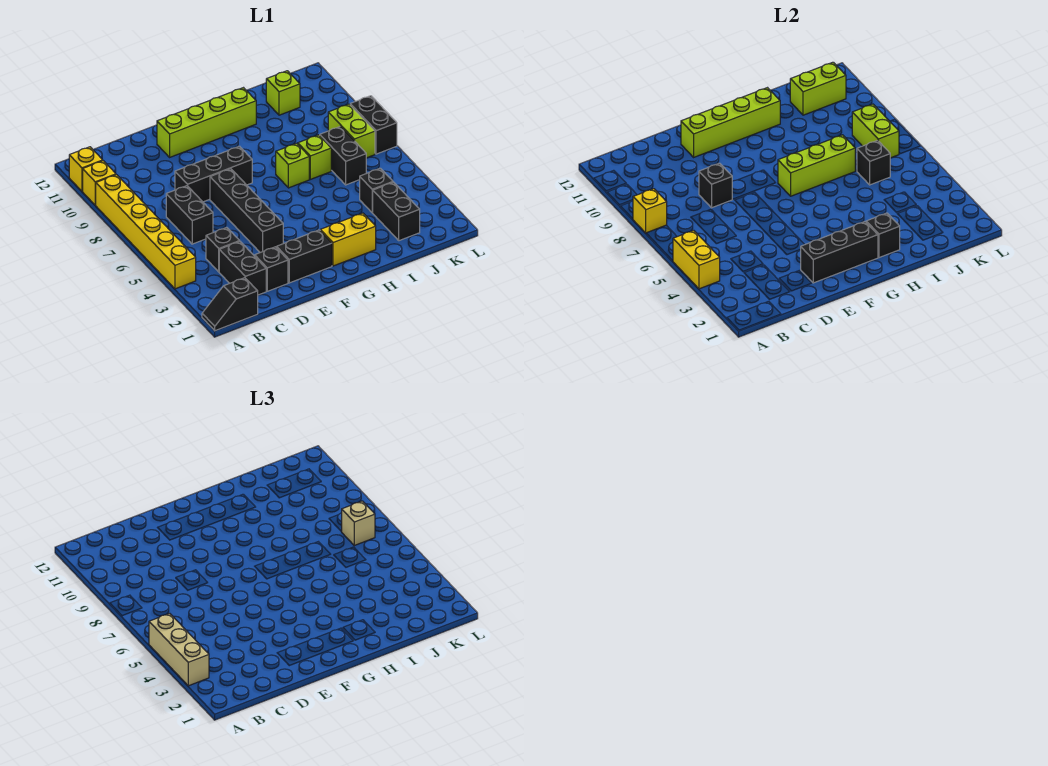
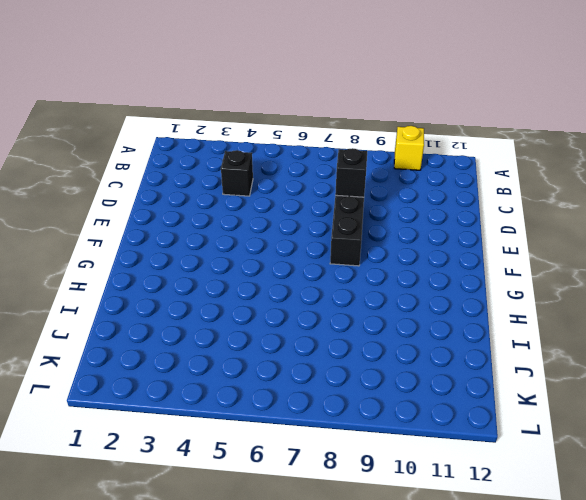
none -> black 1x2 slope [202,278,258,331]
none -> yellow 1x6 brick [96,175,196,289]
none -> yellow 1x1 brick [69,147,103,191]
none -> black 1x2 brick [219,242,266,295]

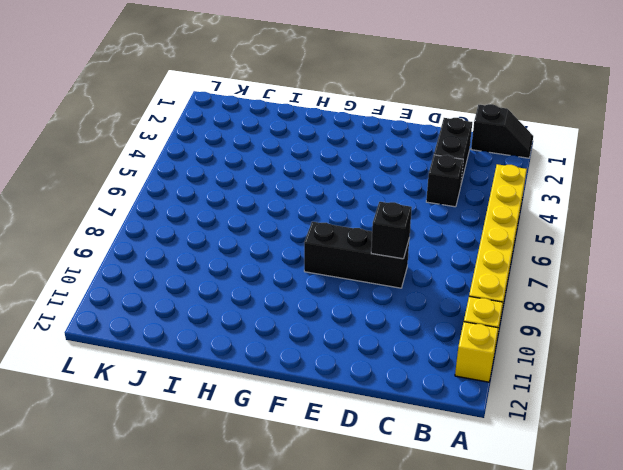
none -> black 1x2 brick [166,186,213,244]
none -> black 1x1 brick [255,247,288,291]
none -> black 1x2 brick [277,230,332,283]
none -> black 1x4 brick [210,169,283,253]

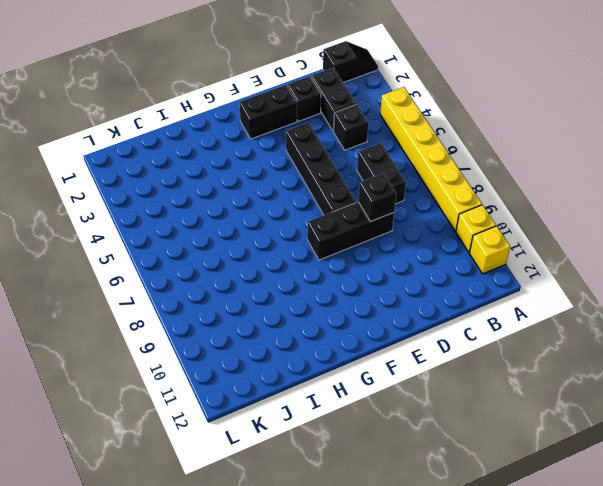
none -> lime 1x4 brick [157,88,256,157]
none -> yellow 1x2 brick [320,213,376,266]
none -> lime 1x1 brick [276,143,309,188]
none -> lime 1x1 brick [298,135,331,179]

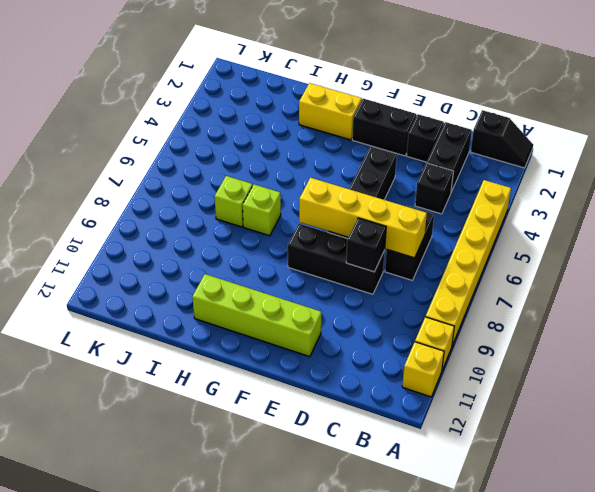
yellow 1x4 brick [299,178,427,258] -> none
none -> black 1x2 brick [373,182,420,241]
none -> black 1x1 brick [360,168,393,213]
none -> black 1x2 brick [320,126,366,185]
none -> lime 1x1 brick [266,71,300,115]

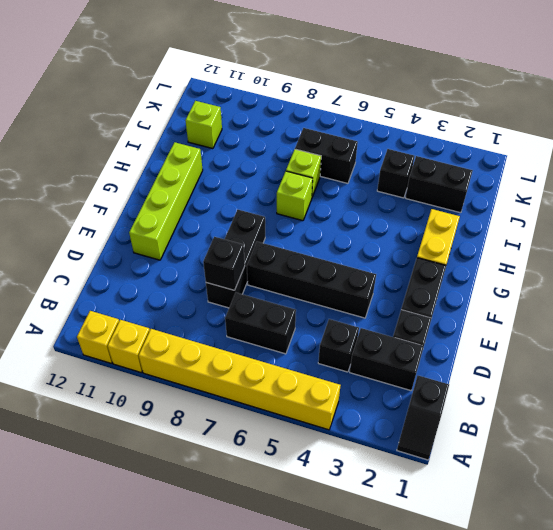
none -> lime 1x2 brick [328,104,375,158]
none -> black 1x2 brick [350,96,397,154]
none -> yellow 1x2 brick [673,230,720,289]
none -> yellow 1x1 brick [633,189,667,233]

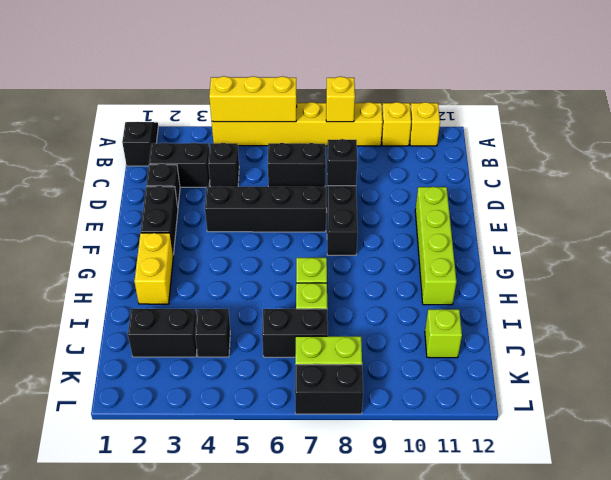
yellow 1x3 brick [209,76,297,122] -> yellow 1x2 brick [673,230,720,289]
none -> black 1x3 brick [800,222,878,283]
none -> lime 1x4 brick [681,88,780,157]
none -> lime 1x3 brick [778,135,855,196]
none -> black 1x1 brick [866,213,900,258]

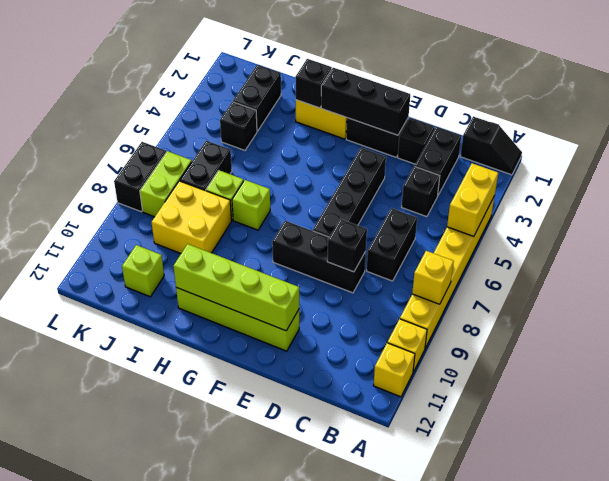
yellow 2x2 brick [152,181,232,253] -> none
none -> lime 1x3 brick [778,135,855,196]
none -> black 1x1 brick [857,140,890,185]
none -> lime 1x2 brick [790,62,846,115]
none -> lime 1x2 brick [852,104,899,158]

